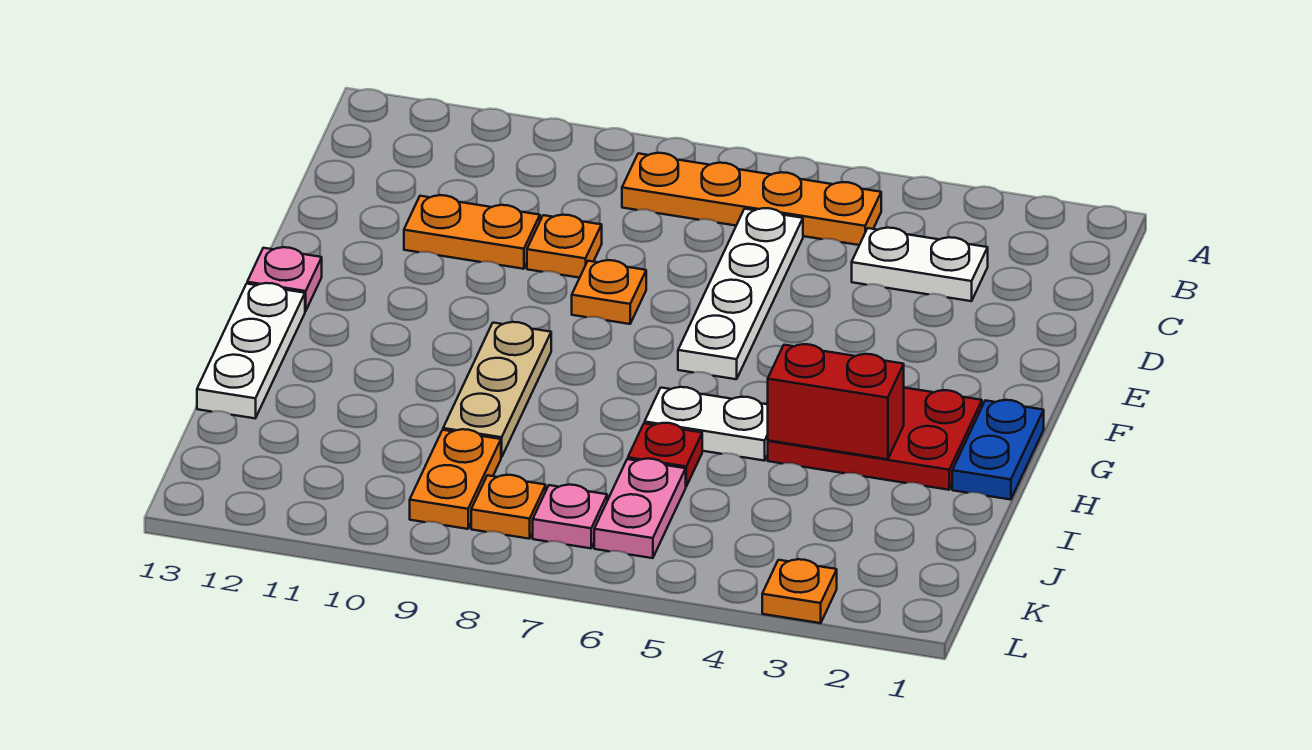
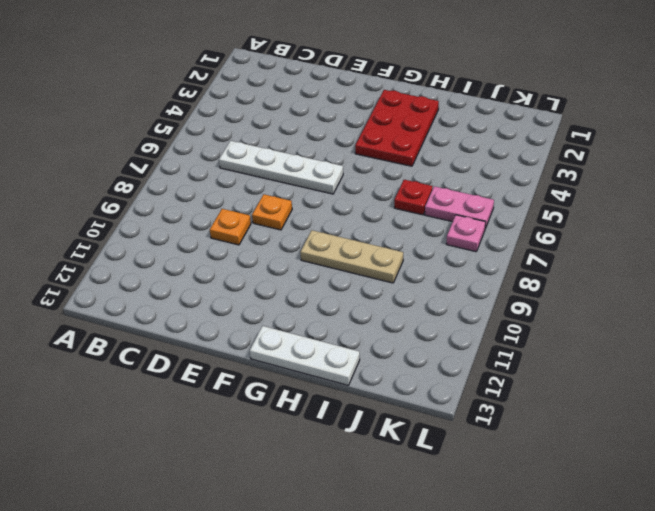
none -> orange 1x4 plate [622,153,881,245]
none -> white 1x2 plate [852,228,988,301]
none -> orange 1x2 plate [404,195,540,269]

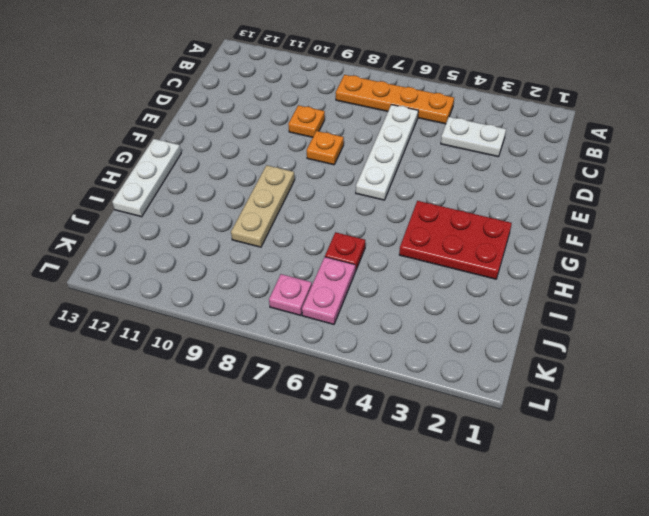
none -> orange 1x2 plate [404,195,540,269]
none -> pink 1x1 plate [247,247,322,311]
none -> blue 1x2 plate [952,400,1044,500]

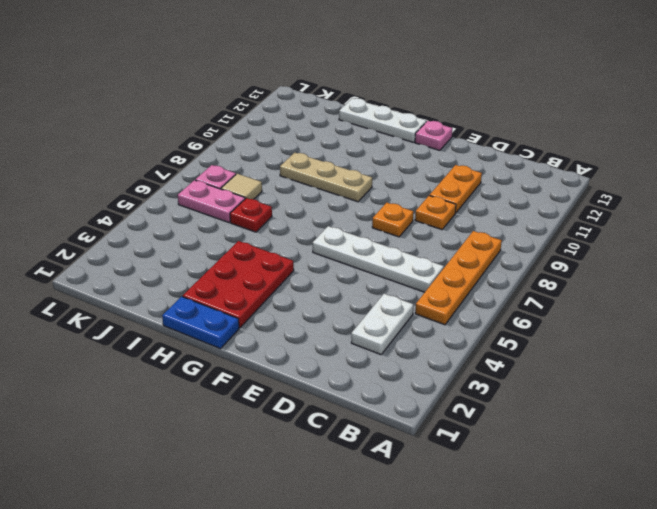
tan 1x1 tile [221,174,262,199] -> none
none -> white 1x2 plate [645,387,768,461]
none -> orange 1x2 plate [410,429,501,529]
none -> orange 1x1 plate [471,475,546,539]

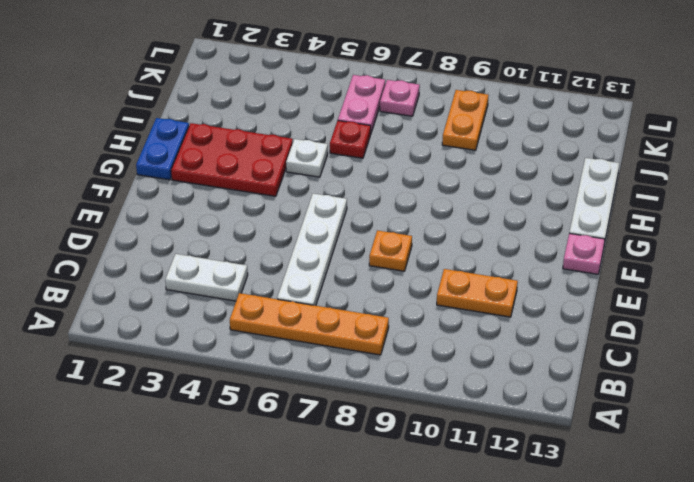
white 1x1 plate [286,139,328,177] -> white 1x2 plate [645,387,768,461]
none -> orange 1x1 plate [527,215,602,278]
none -> tan 1x3 plate [443,322,551,457]
none -> orange 1x1 plate [471,475,546,539]

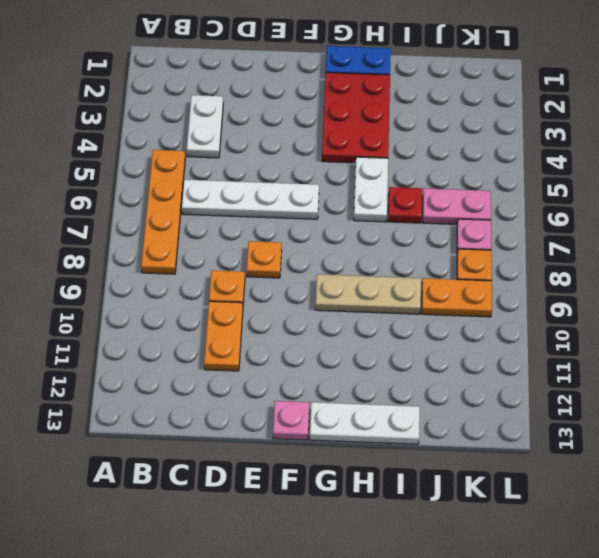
none -> orange 1x1 plate [762,559,837,623]
none -> red 1x2 brick [768,344,904,459]

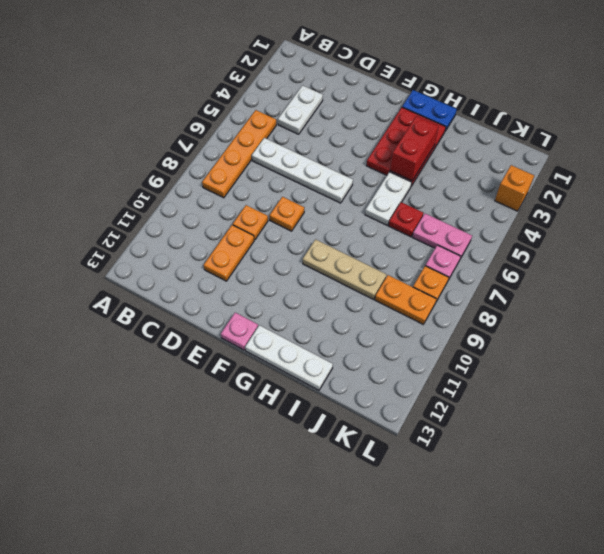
orange 1x1 brick [495,165,534,211] -> orange 1x1 plate [762,559,837,623]

